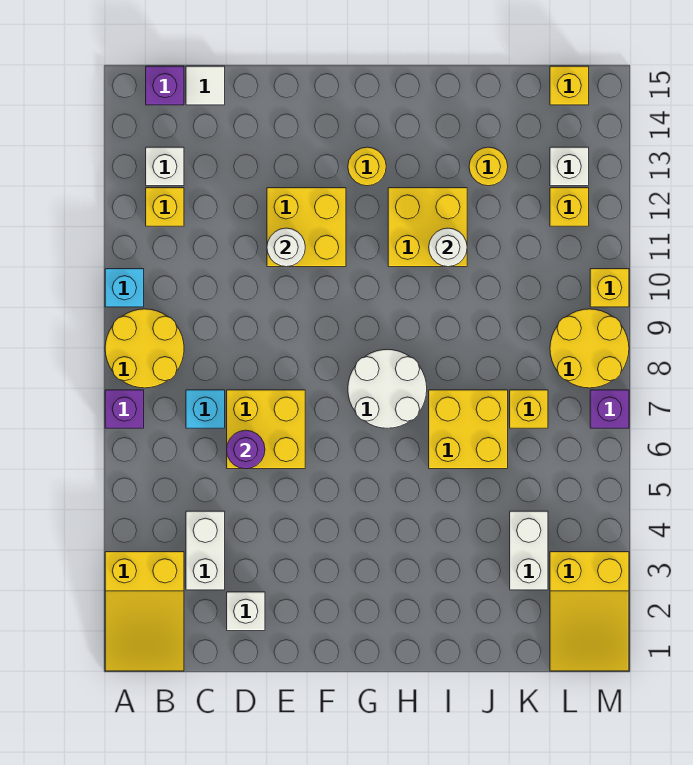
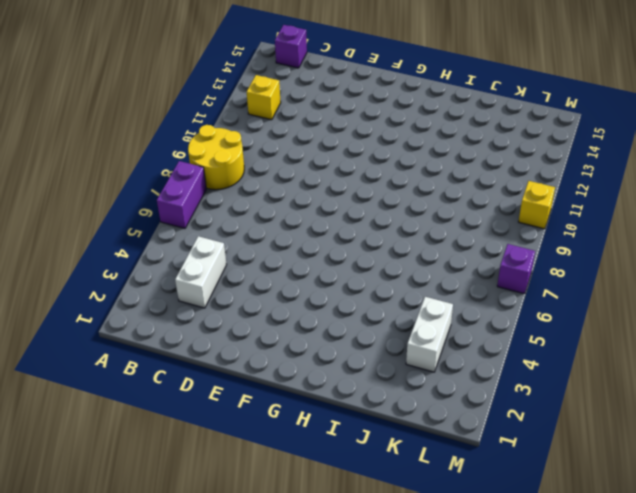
purple 1x2 brick [157,161,206,228] -> purple 1x1 brick [105,390,144,428]
none -> yellow 2x3 slope [105,552,184,671]
none -> cyan 1x1 brick [105,269,144,307]
none -> white 1x1 brick [146,147,184,186]
none -> cyan 1x1 brick [186,390,225,428]

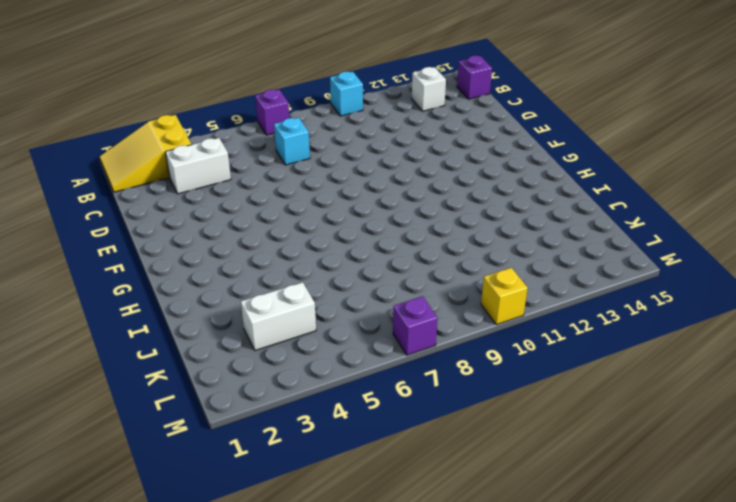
none -> yellow 2x2 round brick [105,309,184,388]
none -> yellow 1x1 brick [146,188,184,226]
none -> white 1x1 tile [186,66,225,105]
none -> white 1x1 brick [227,592,265,631]

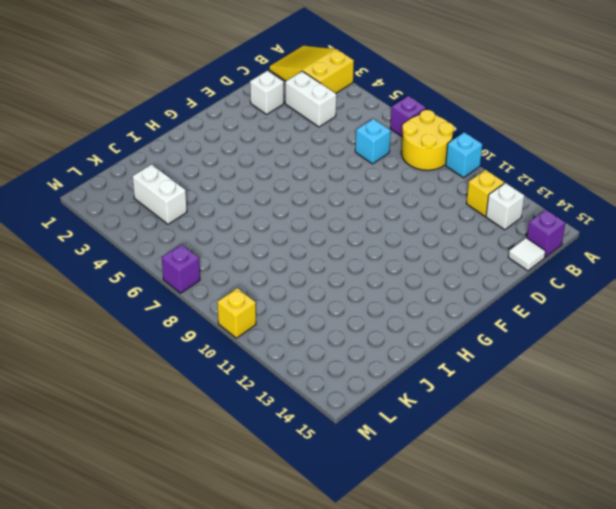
none -> yellow 2x2 brick [227,390,305,469]
none -> yellow 2x2 brick [267,188,346,267]
none -> white 2x2 round brick [348,349,427,428]
none -> yellow 1x1 round brick [348,147,386,186]

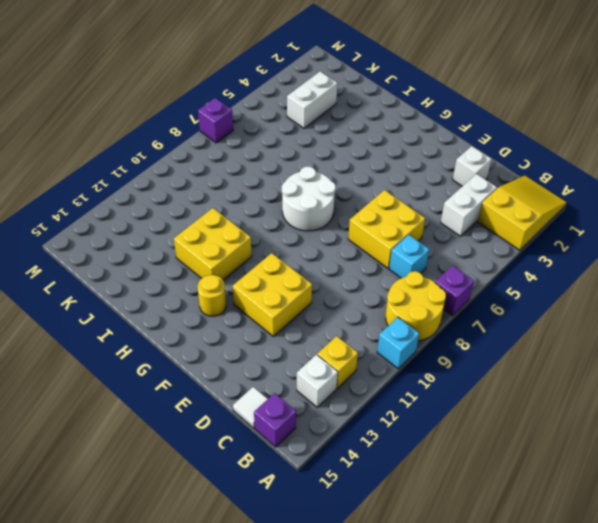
none -> yellow 2x2 brick [429,390,508,469]
none -> yellow 1x1 round brick [469,147,508,186]
none -> yellow 1x1 brick [510,390,548,428]
none -> yellow 2x3 slope [550,552,629,671]

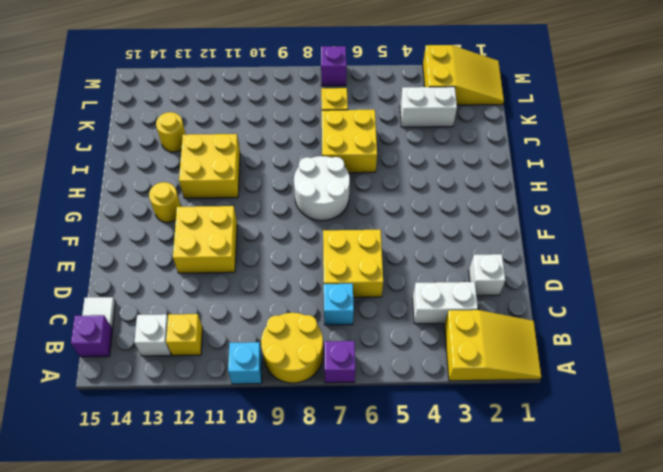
none -> yellow 2x2 round brick [550,309,629,388]
none -> yellow 1x1 brick [550,188,589,226]
none -> white 1x1 brick [550,147,589,186]
none -> yellow 1x1 brick [550,66,589,105]

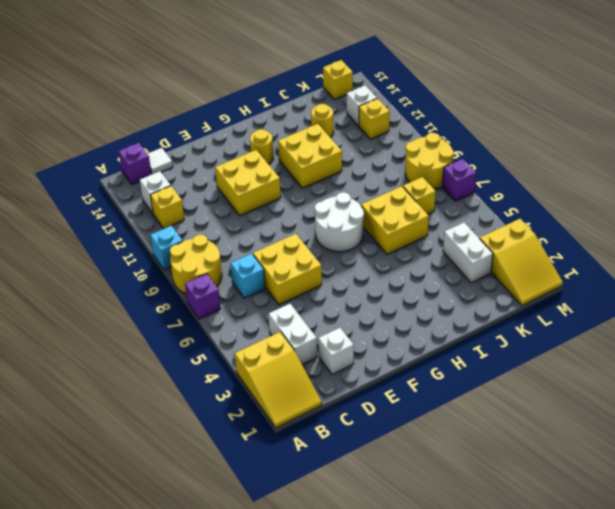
none -> yellow 1x1 brick [590,269,629,307]
none -> purple 1x1 round brick [227,430,265,469]
none -> white 1x1 round brick [267,228,305,267]
none -> white 1x1 round brick [429,228,467,267]

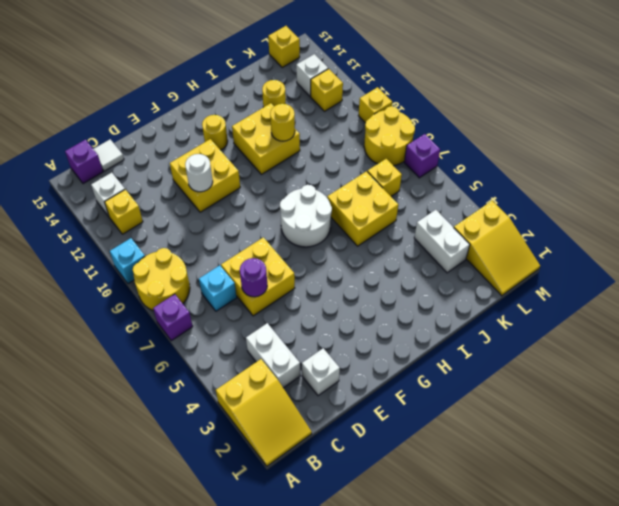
yellow 1x1 round brick [270,104,295,141] -> white 1x1 round brick [429,228,467,267]

